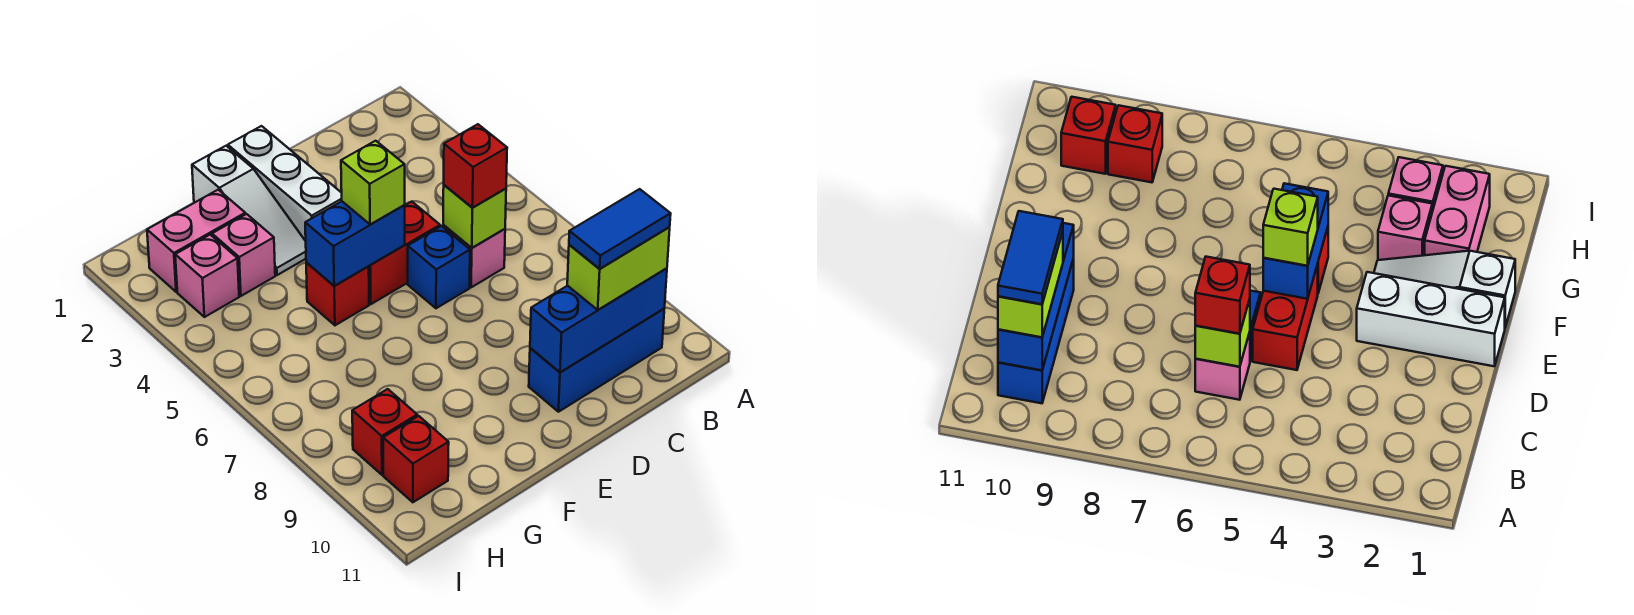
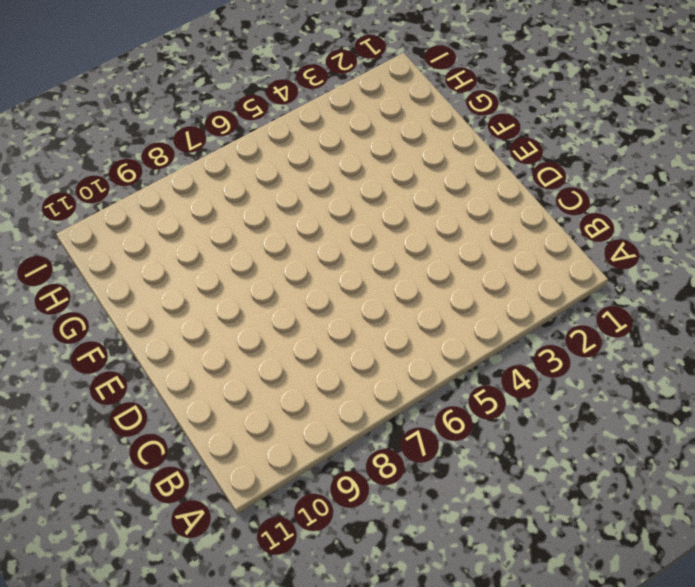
none -> blue 1x3 brick [529,309,664,412]
none -> pink 1x1 brick [443,225,505,287]
none -> red 1x2 brick [368,202,440,304]

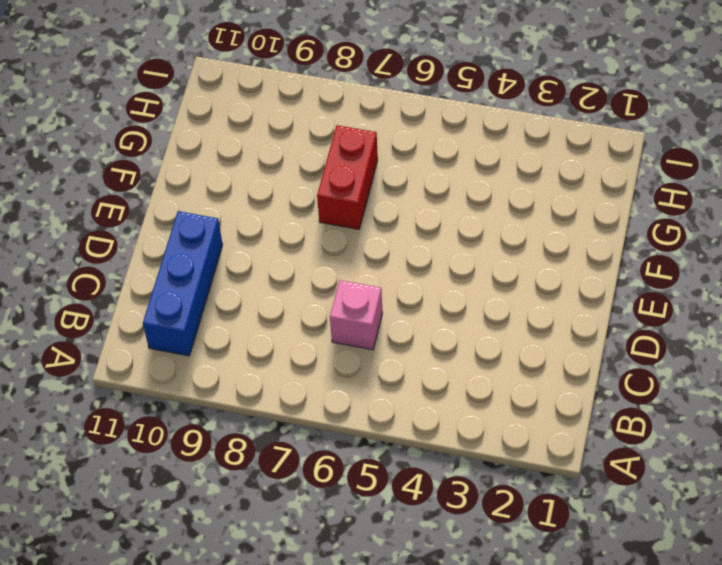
red 1x2 brick [317,125,378,229] -> red 1x2 brick moved to [368,202,440,304]
none -> blue 1x1 brick [408,226,470,308]
none -> white 1x3 brick [228,126,342,241]
none -> white 1x3 slope [192,146,306,275]

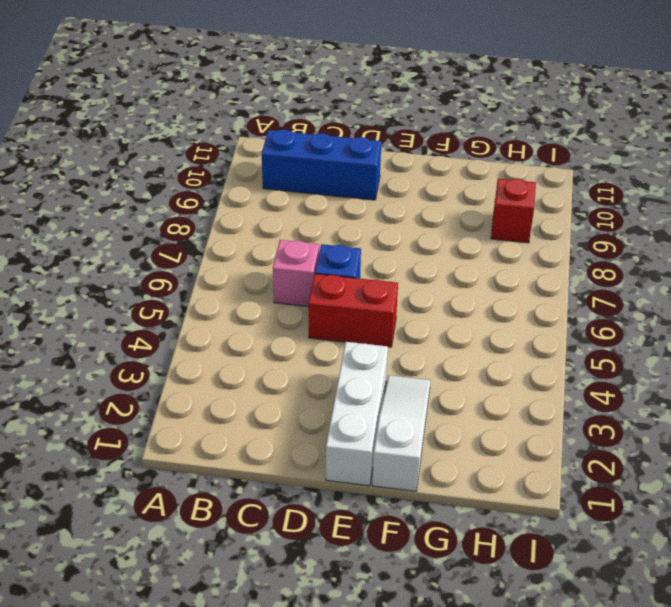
none -> red 1x1 brick [306,263,369,325]
none -> pink 1x2 brick [147,190,245,292]
none -> pink 1x1 brick [212,214,275,296]

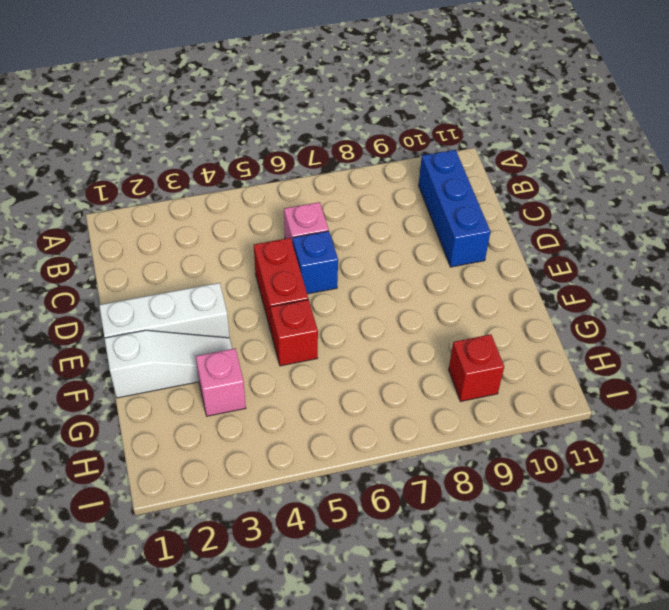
none -> pink 1x2 brick [147,190,245,292]
none -> pink 1x1 brick [175,235,239,317]
none -> red 1x1 brick [383,416,449,502]

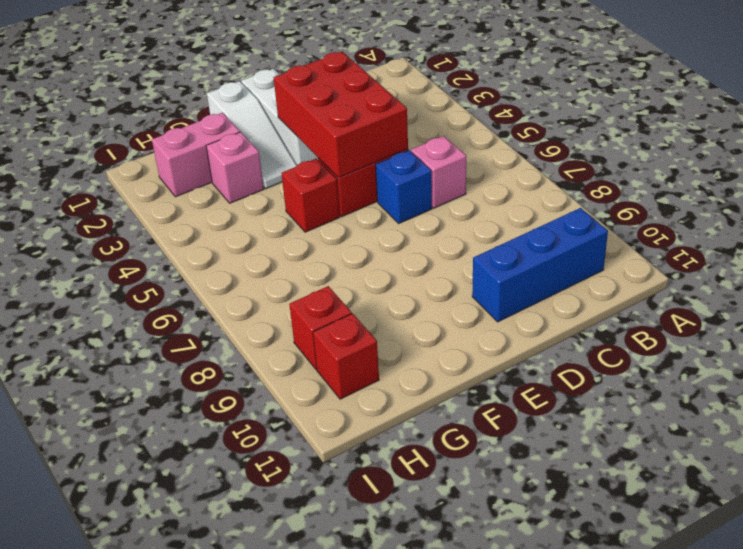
red 2x3 brick [274,52,408,178] -> blue 1x2 brick [305,201,405,286]
none -> pink 1x1 brick [175,235,239,317]
none -> blue 1x3 brick [530,268,667,372]
none -> lime 1x1 brick [443,185,506,248]

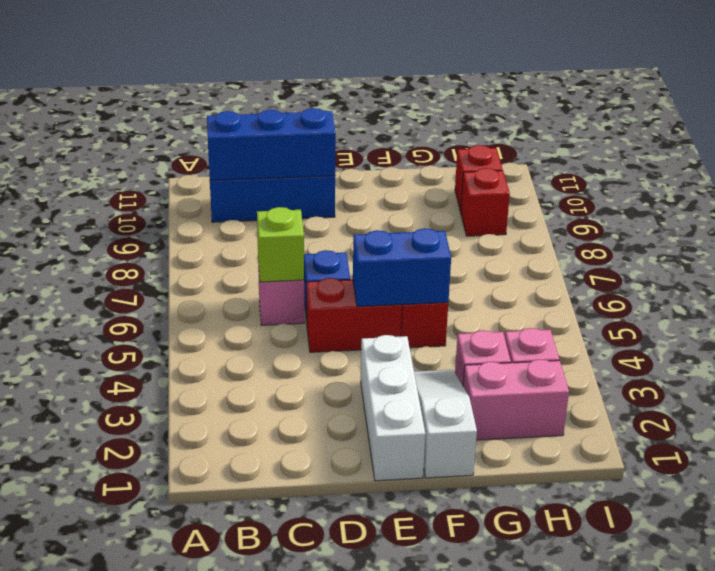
none -> lime 1x2 brick [567,227,670,310]
none -> red 1x1 brick [444,124,507,208]
none -> lime 1x1 brick [341,141,405,224]

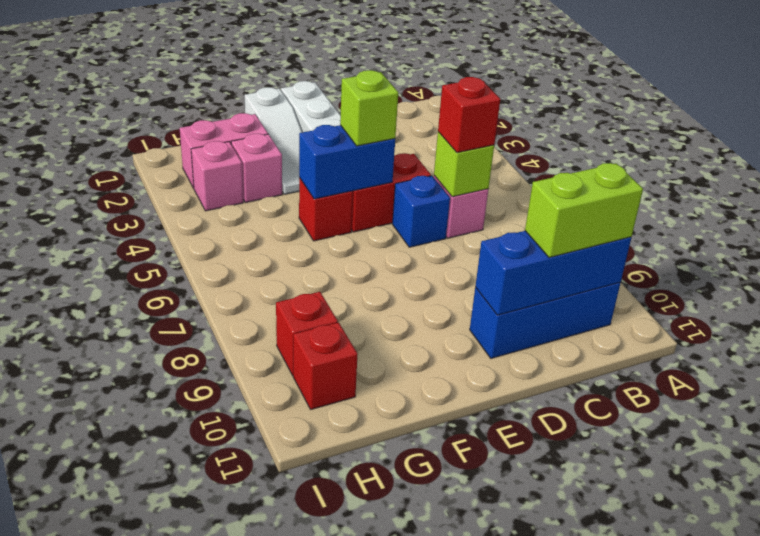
none -> blue 1x2 tile [569,189,671,269]

